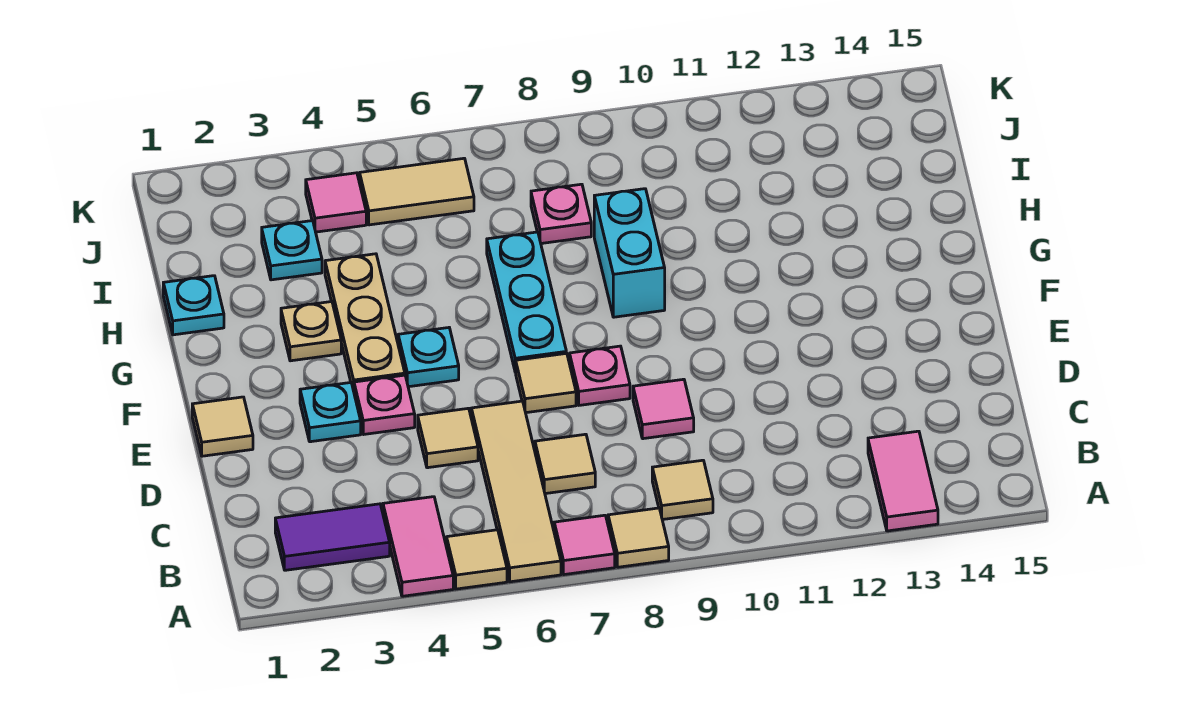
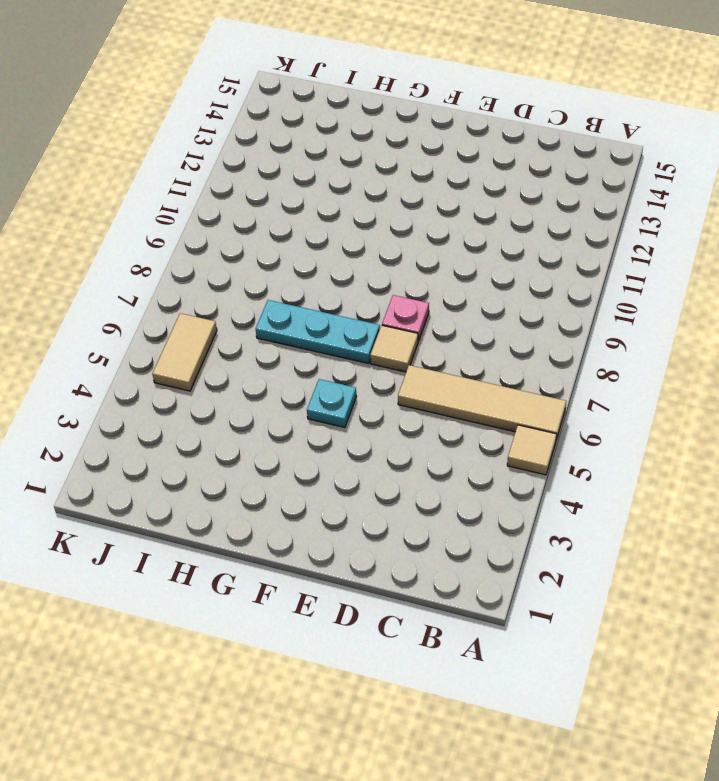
none -> pink 1x2 tile [383,497,453,596]
none -> pink 1x1 tile [554,515,615,575]
none -> tan 1x1 tile [608,508,669,567]

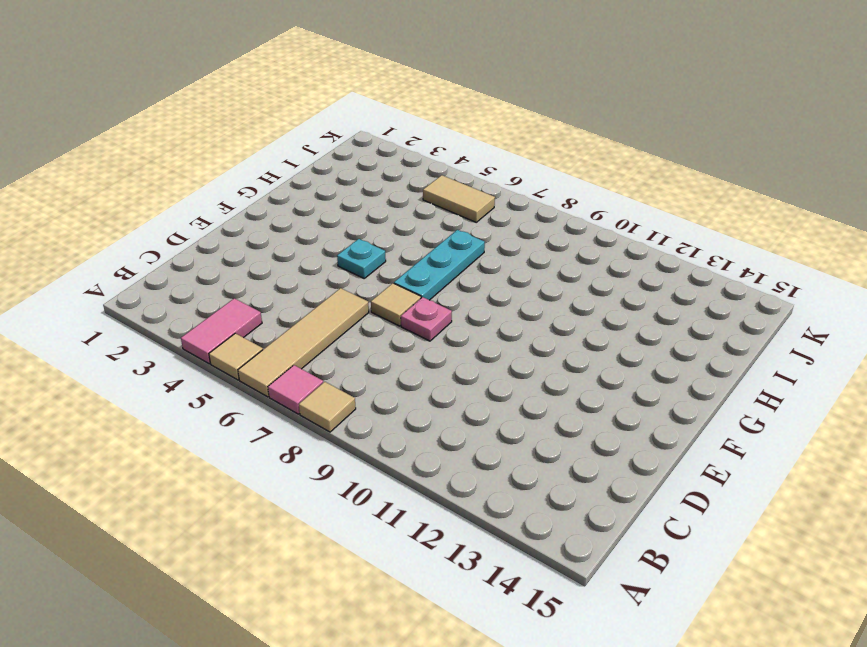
none -> pink 1x2 tile [868,431,938,531]
none -> purple 1x2 tile [275,504,390,570]
none -> tan 1x1 tile [652,460,713,520]

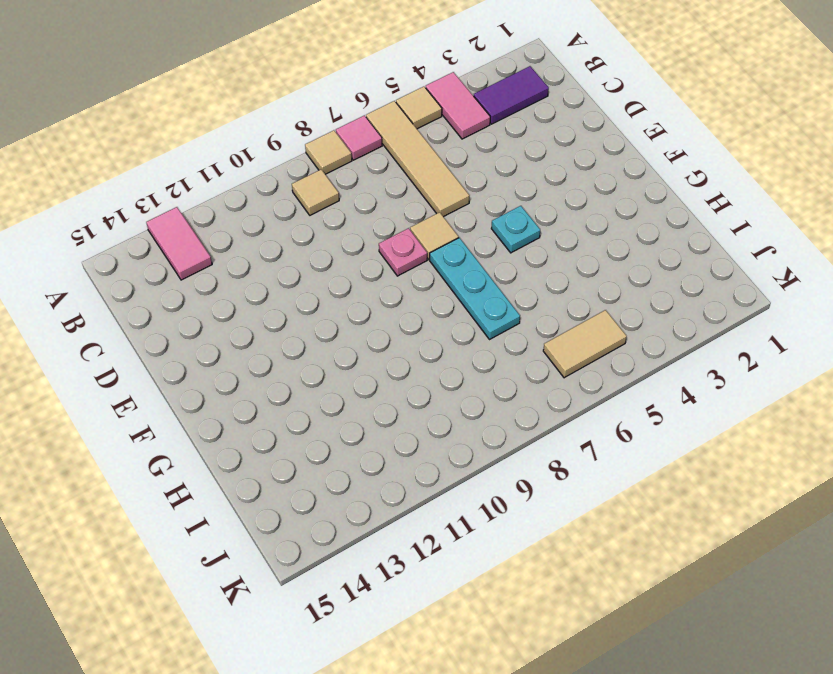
none -> tan 1x1 tile [535,434,595,494]
none -> tan 1x1 tile [418,408,478,468]
none -> pink 1x1 tile [633,379,694,439]

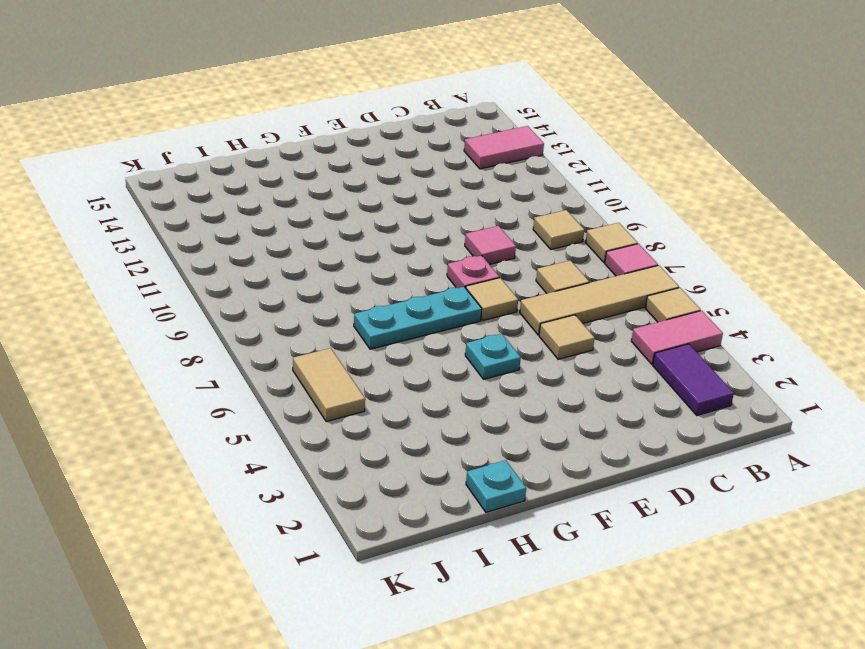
none -> tan 1x1 tile [192,397,253,456]
none -> cyan 1x1 plate [300,383,361,442]
none -> pink 1x1 plate [354,375,415,435]

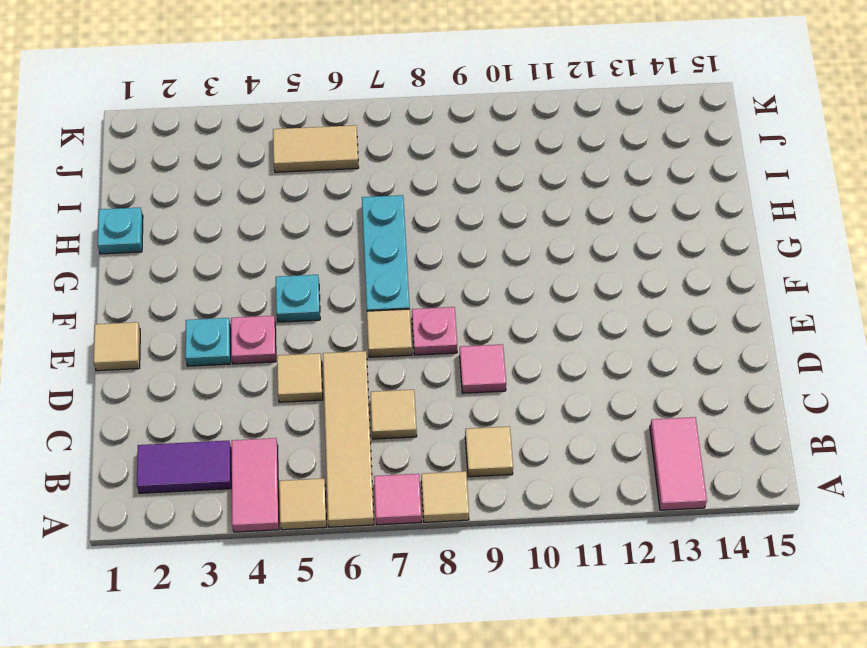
none -> tan 1x3 plate [325,254,405,391]
none -> tan 1x1 plate [281,301,341,361]
none -> cyan 1x2 brick [594,189,665,317]

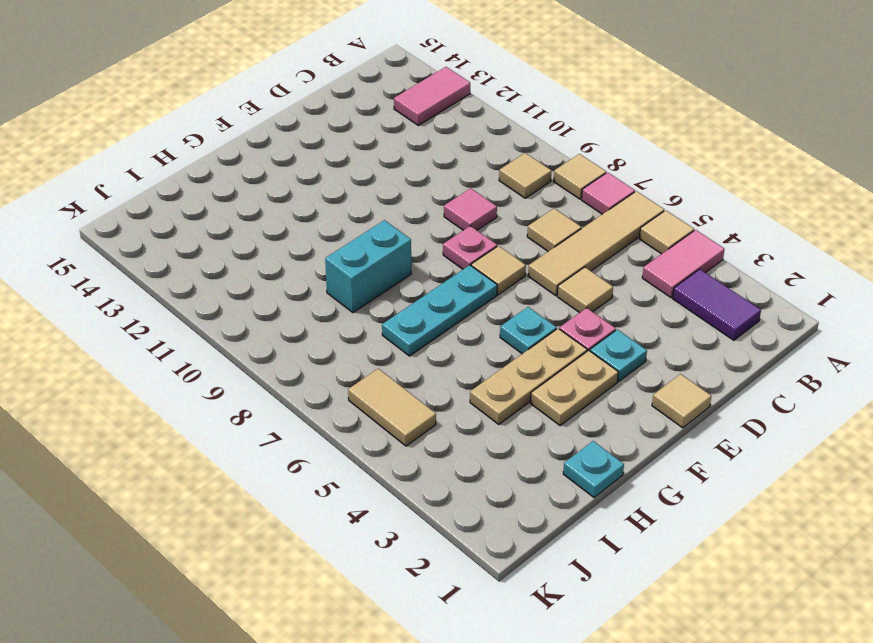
tan 1x2 plate [531,350,618,426] -> tan 1x1 plate [281,301,341,361]
none -> cyan 1x1 plate [262,221,322,280]
none -> pink 1x1 plate [531,184,591,243]
none -> pink 1x1 tile [306,173,366,232]

